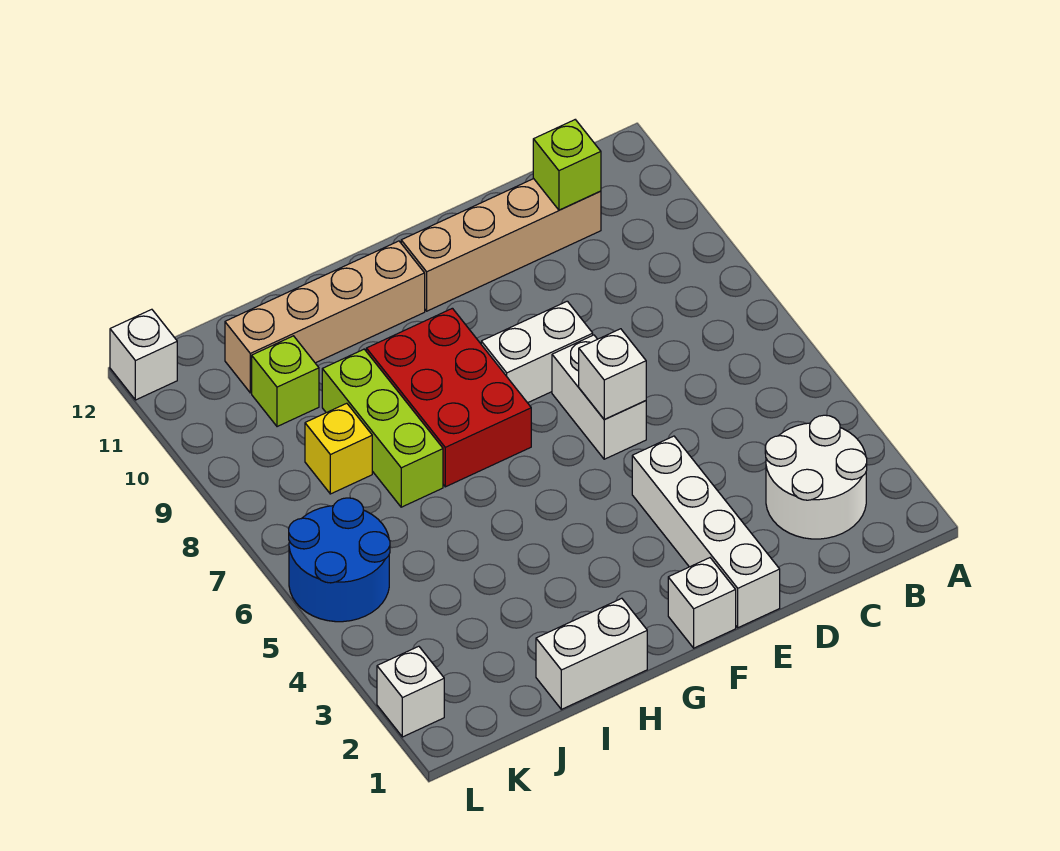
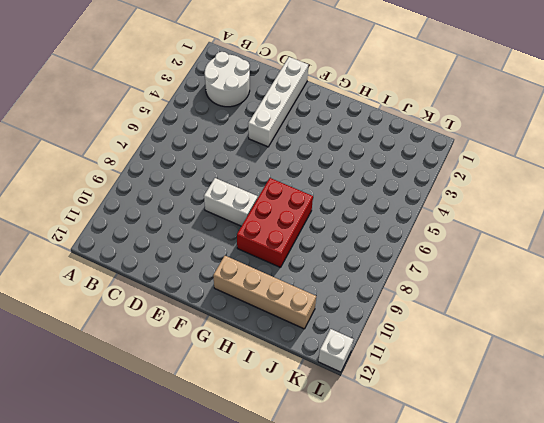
none -> tan 1x4 brick [401,179,601,311]
none -> white 1x2 brick [552,335,646,459]
none -> white 1x1 brick [668,558,736,648]

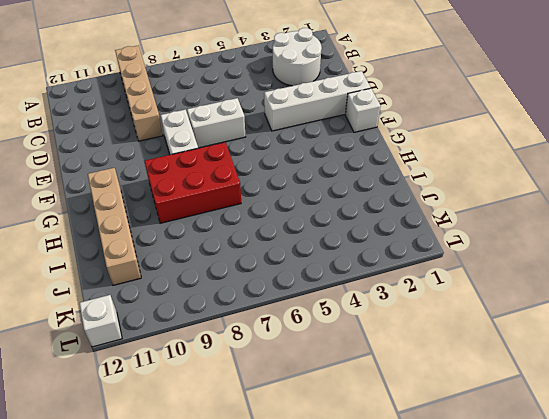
tan 1x4 brick [115,46,163,141] -> tan 1x4 brick moved to [401,179,601,311]
none -> white 1x2 brick [536,598,647,709]
none -> lime 1x3 brick [322,349,443,507]
none -> yellow 1x1 brick [305,403,372,494]

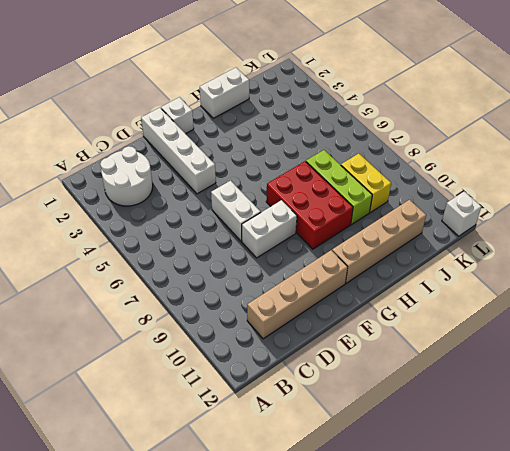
yellow 1x2 brick [341,154,391,212] -> yellow 1x1 brick [305,403,372,494]
none -> lime 1x1 brick [252,336,319,427]
none -> blue 2x2 round brick [289,498,390,622]
none -> white 1x1 brick [377,646,444,737]

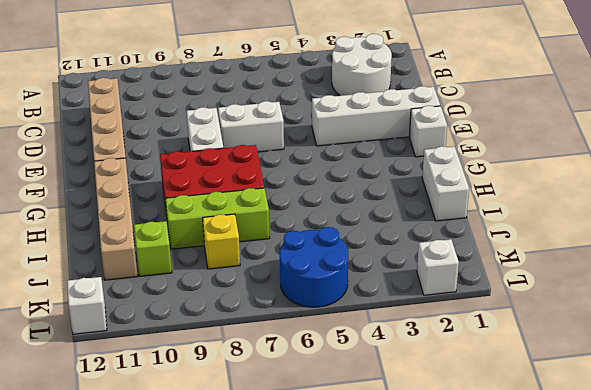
none -> lime 1x1 brick [533,120,601,210]
none -> white 1x1 brick [579,329,646,419]

